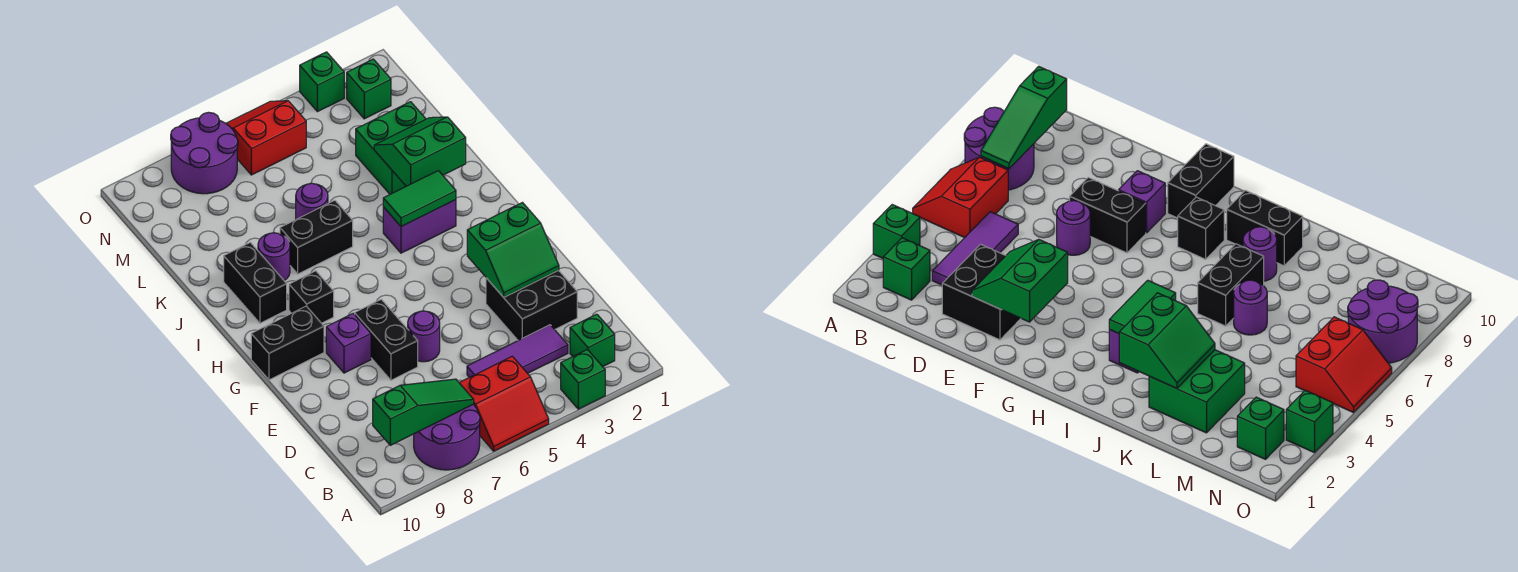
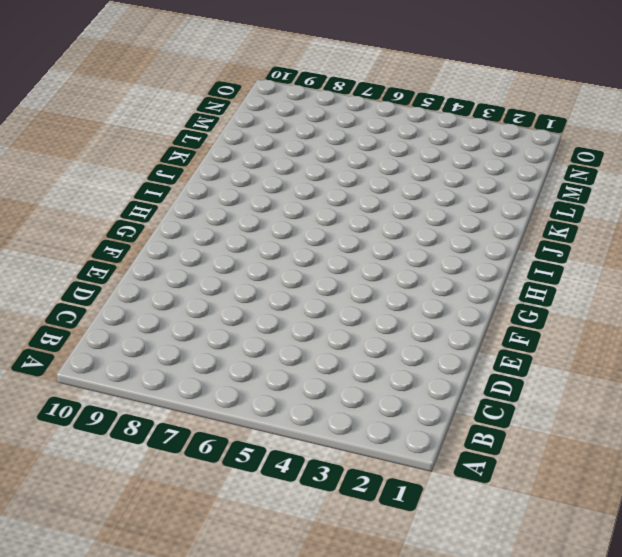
none -> green 1x1 brick [561,349,605,409]
none -> red 2x2 slope [459,356,549,451]
none -> purple 2x2 round brick [414,404,480,470]

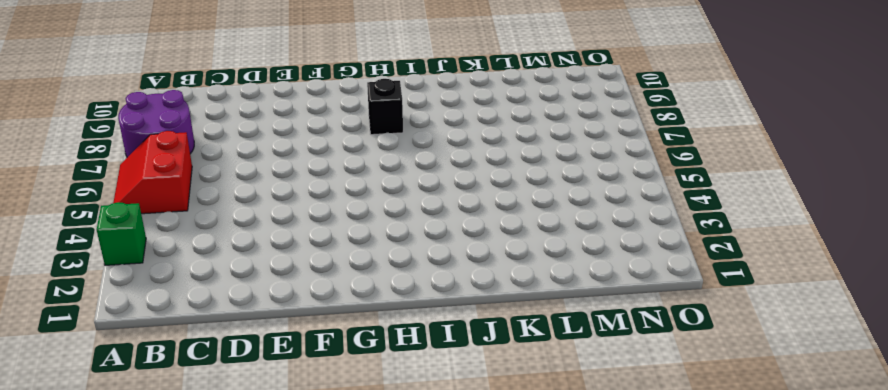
none -> green 1x1 brick [570,314,615,367]
none -> purple 1x3 tile [467,325,568,377]
none -> black 2x2 brick [486,270,577,340]

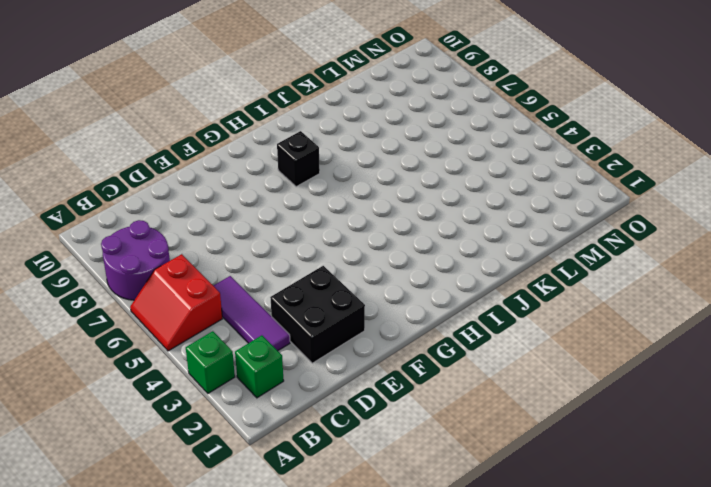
none -> purple 1x1 round brick [408,311,440,362]
none -> black 1x2 brick [355,299,418,380]
none -> purple 1x1 brick [326,314,371,373]

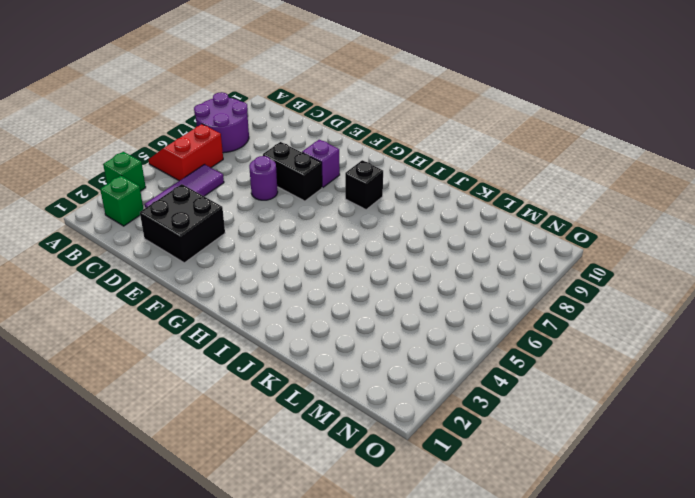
none -> black 1x2 brick [251,306,324,380]
none -> purple 1x2 brick [383,200,456,253]
none -> black 1x2 brick [224,242,287,323]

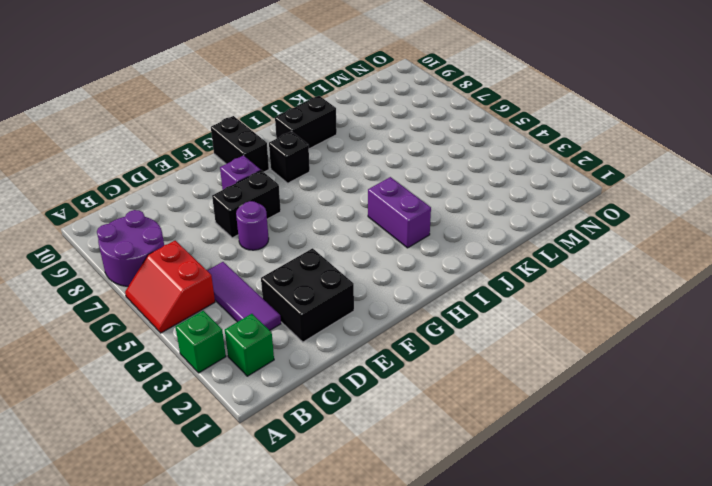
none -> black 1x2 brick [280,200,353,274]
none -> purple 1x1 round brick [258,233,290,281]
none -> green 2x2 brick [356,102,426,194]

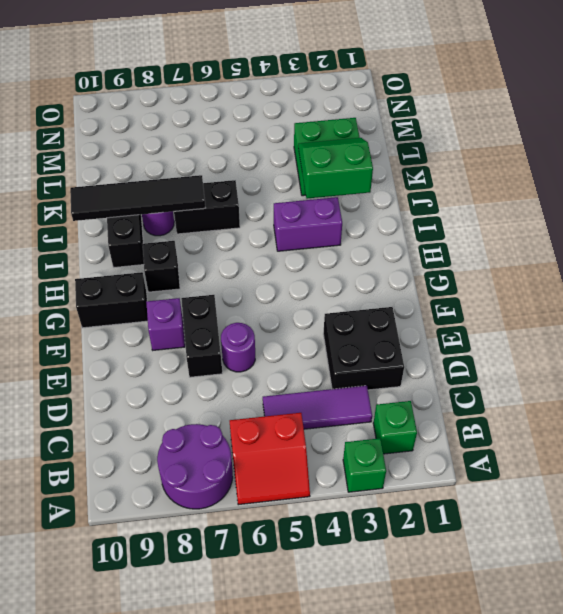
black 1x4 tile [70,175,205,221] -> none
none -> purple 1x1 round brick [296,183,328,219]
none -> green 1x1 brick [347,59,391,119]
none -> red 2x2 slope [226,101,306,175]

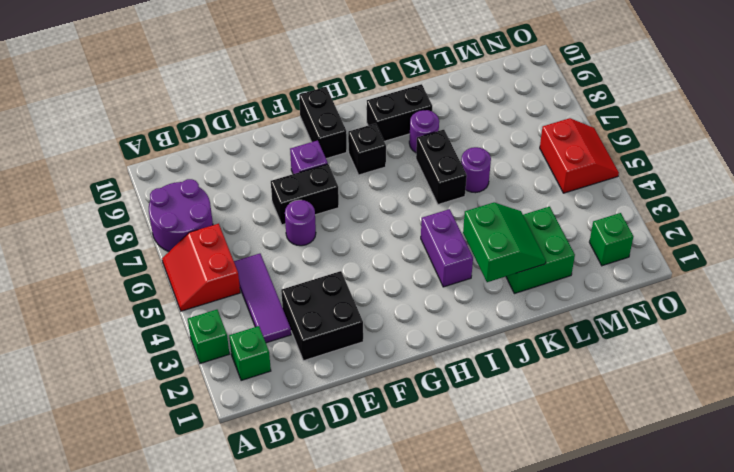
none -> purple 2x2 round brick [171,112,238,194]
none -> green 1x1 brick [300,52,344,112]
none -> green 1x3 slope [373,379,474,445]

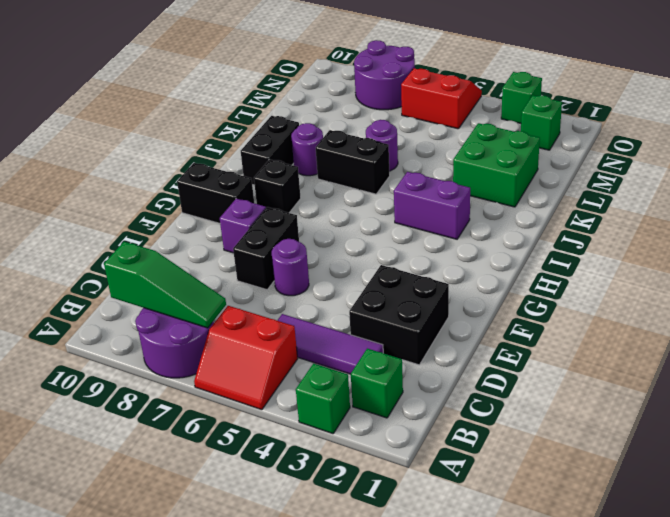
none -> green 2x2 slope [467,203,559,297]
none -> green 1x2 tile [383,171,456,227]
none -> green 2x2 slope [374,117,466,186]

